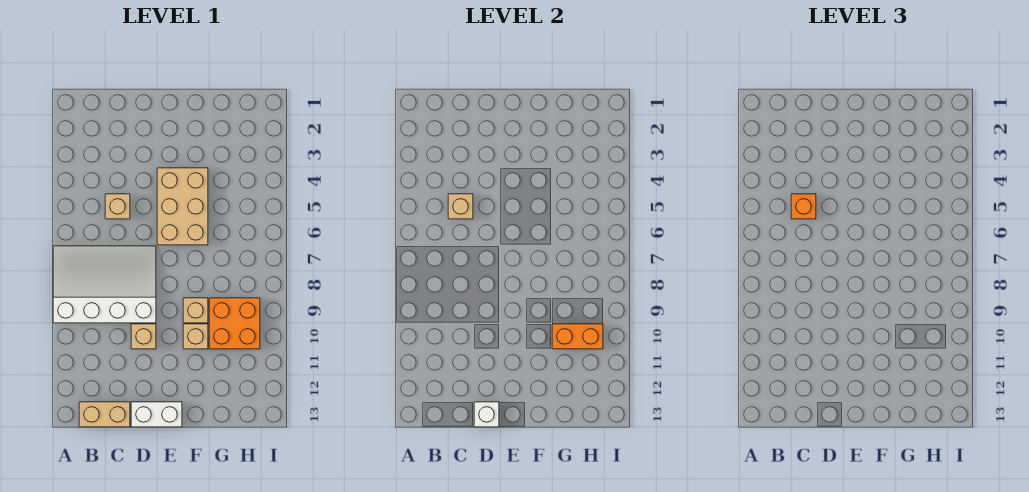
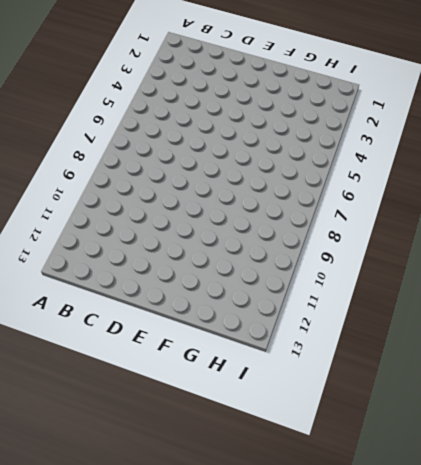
none -> white 3x4 slope [53,246,156,323]
none -> tan 1x2 brick [79,402,130,427]
none -> tan 1x1 brick [105,194,130,219]

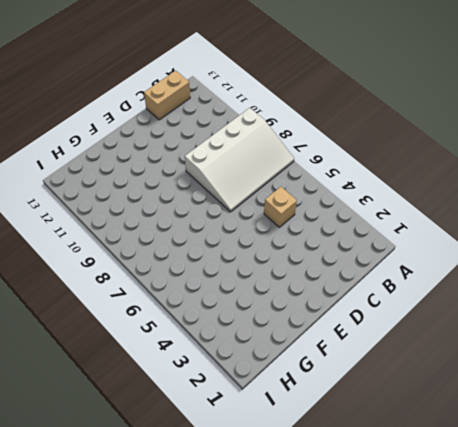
none -> tan 1x1 brick [131,324,156,349]
none -> white 1x2 brick [131,402,182,427]
none -> tan 2x3 brick [157,168,208,245]

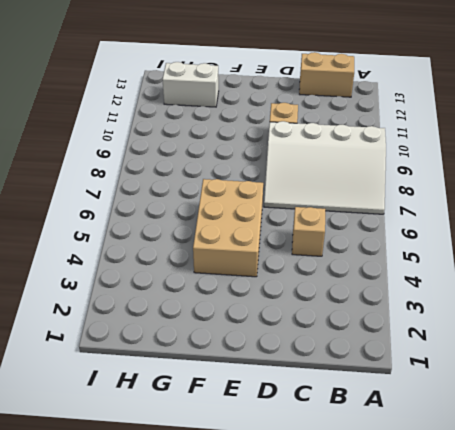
white 1x2 brick [163,62,219,107] -> white 1x2 brick moved to [131,402,182,427]
none -> tan 1x1 brick [183,298,208,323]
none -> tan 1x1 brick [183,324,208,349]
none -> orange 2x2 brick [209,298,260,349]

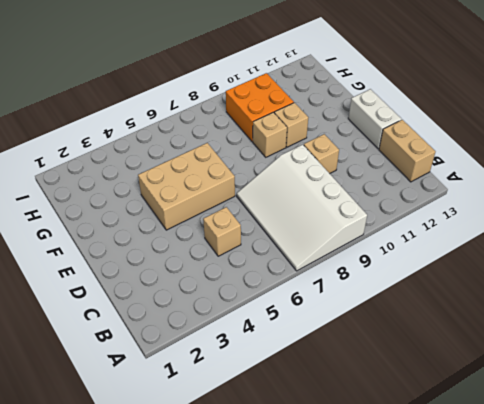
none -> tan 1x1 brick [448,194,473,219]
none -> white 1x1 brick [474,402,499,427]
none -> orange 1x2 brick [552,324,603,349]

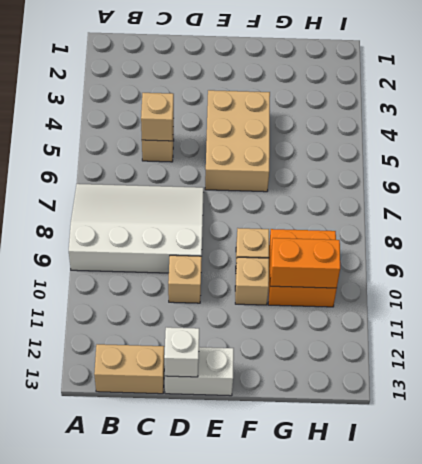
none -> orange 1x1 brick [791,194,816,219]

